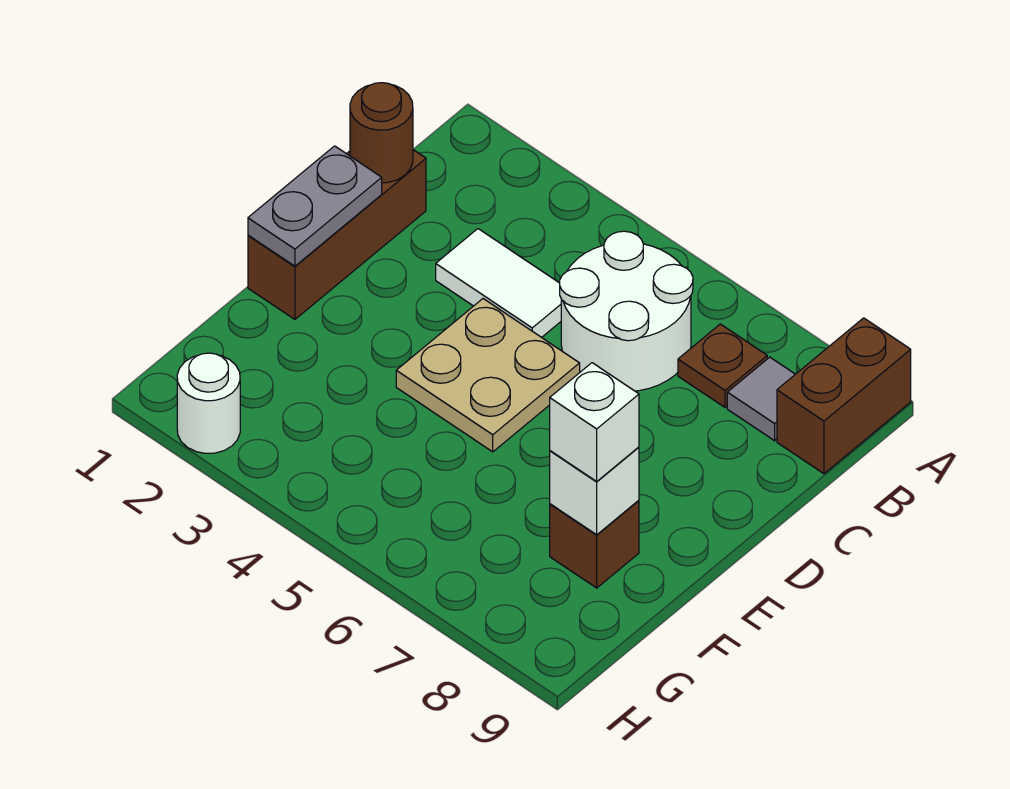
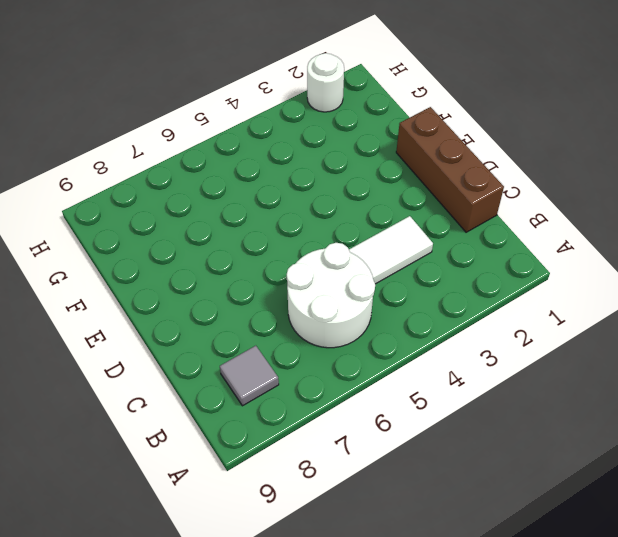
none -> brown 1x2 brick [777,318,911,474]
none -> brown 1x1 plate [678,324,767,407]
none -> tan 2x2 plate [396,299,580,452]

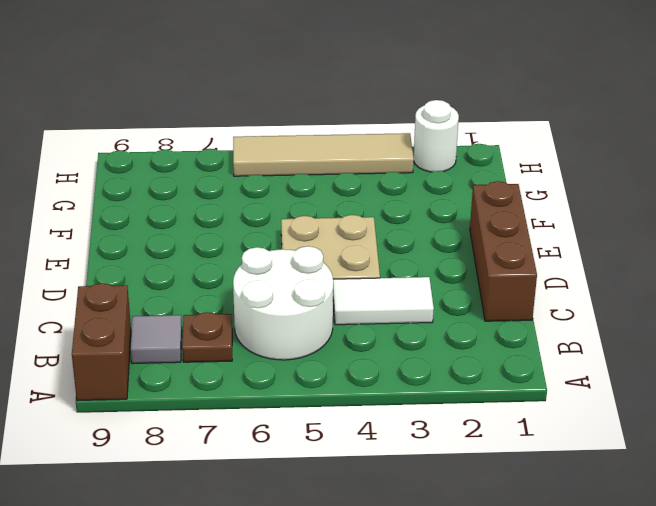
tan 1x4 tile [233,133,414,176] -> none
none -> brown 1x1 brick [550,500,639,588]
none -> brown 1x1 round brick [350,83,413,183]
none -> grey 1x2 plate [248,146,382,266]

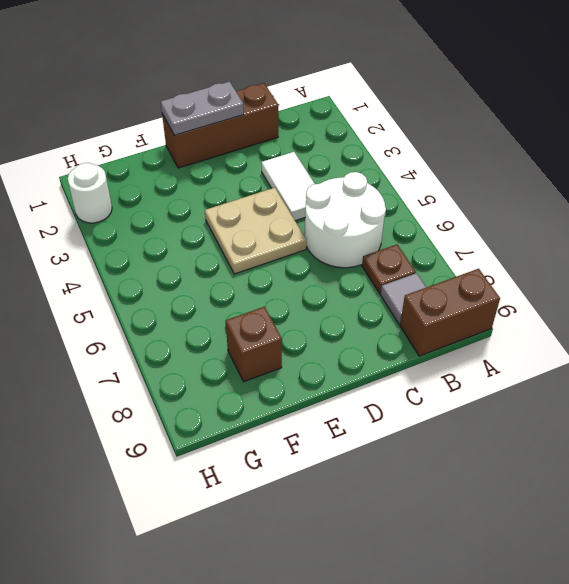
none -> brown 1x1 round brick [350,83,413,183]
none -> white 1x1 brick [550,447,639,535]
none -> white 1x1 brick [550,363,639,481]

